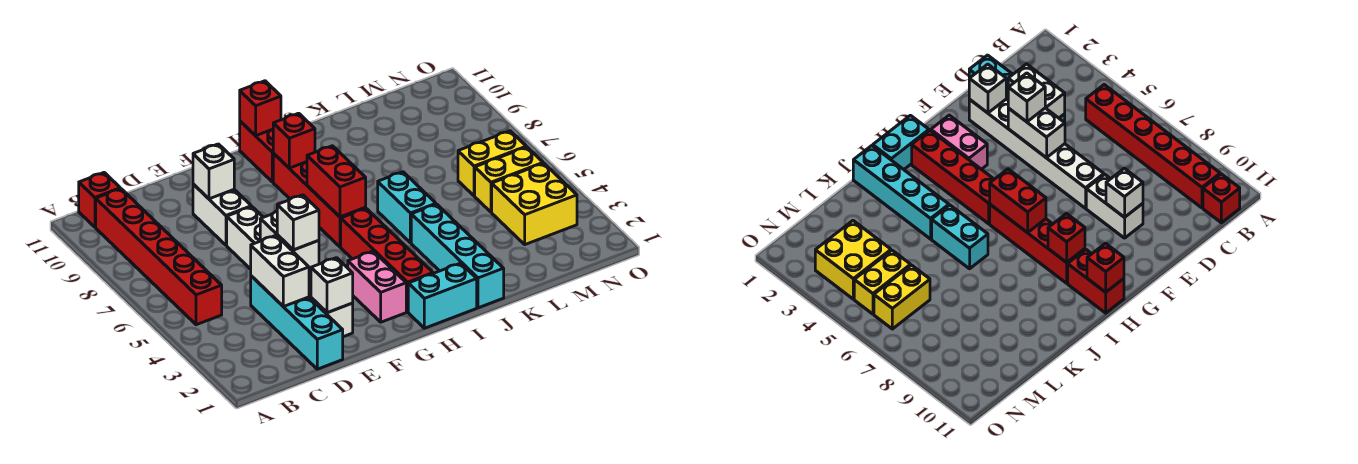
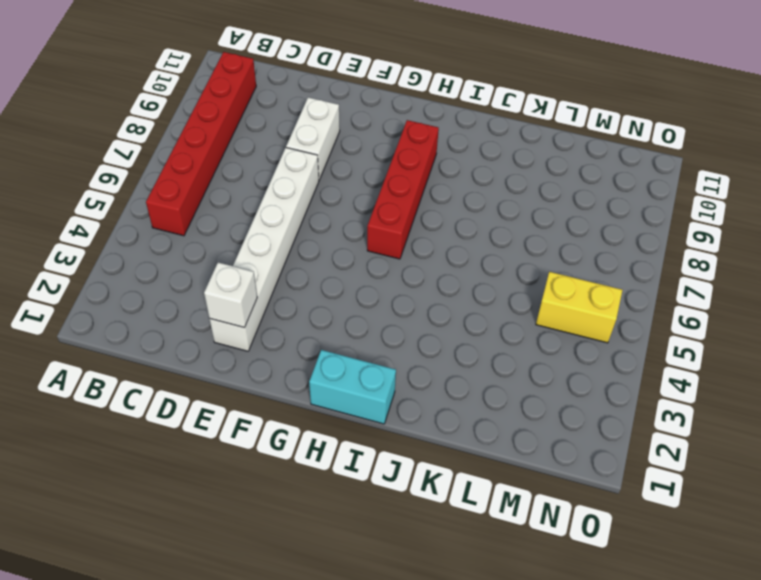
none -> red 1x1 brick [79,173,120,227]
none -> cyan 1x4 brick [251,276,343,369]
none -> pink 1x2 brick [348,251,406,322]

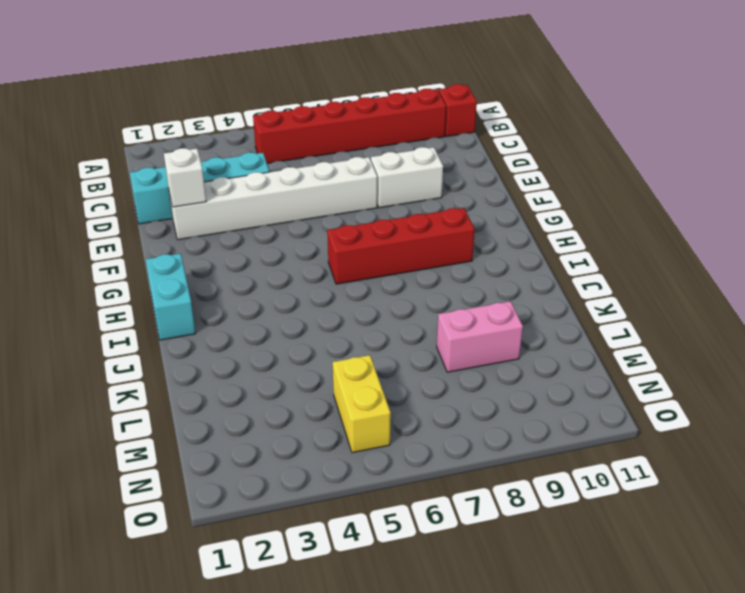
pink 1x2 brick [437,301,523,372] -> pink 1x2 brick moved to [348,251,406,322]
none -> red 1x4 brick [341,209,433,312]
none -> red 1x2 brick [240,121,273,182]
none -> cyan 1x4 brick [411,204,504,308]

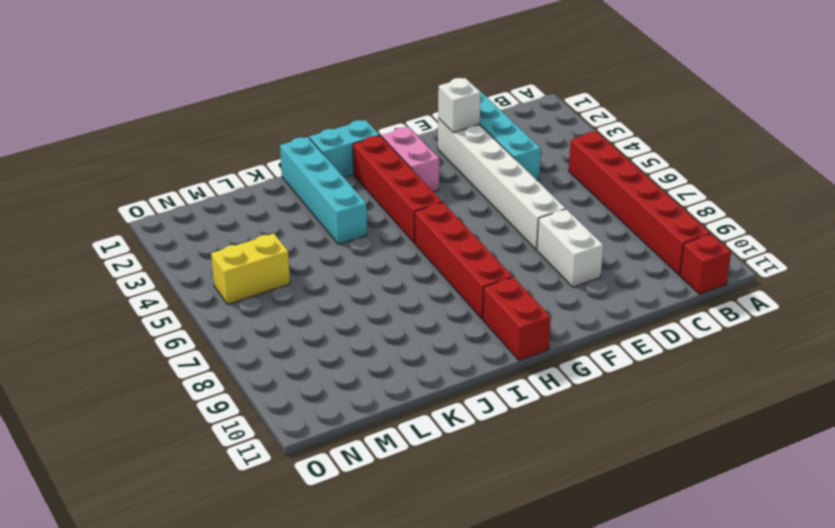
none -> cyan 1x2 brick [378,172,436,243]
none -> yellow 2x2 brick [492,163,577,244]
none -> yellow 1x2 brick [458,131,526,196]

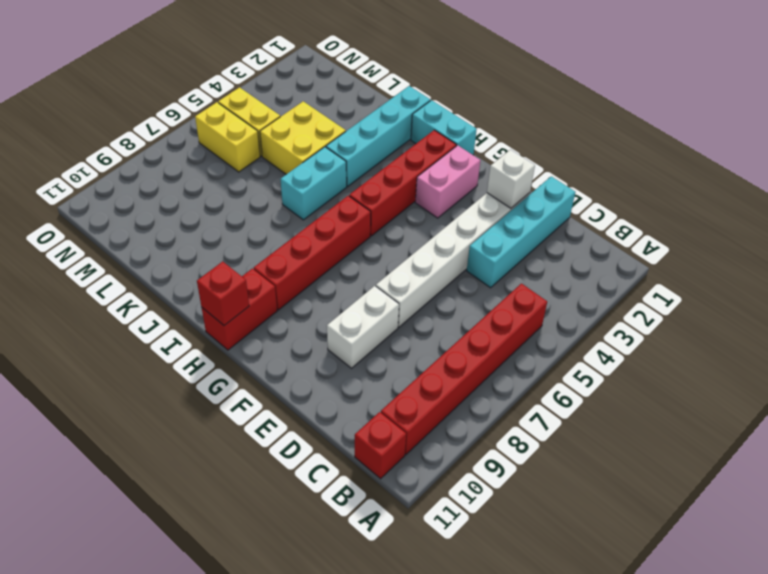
yellow 2x2 brick [260,101,346,174] -> yellow 2x2 brick moved to [492,163,577,244]
none -> white 1x2 brick [251,236,309,307]
none -> white 1x2 brick [260,211,319,274]
none -> white 1x1 brick [193,144,234,199]

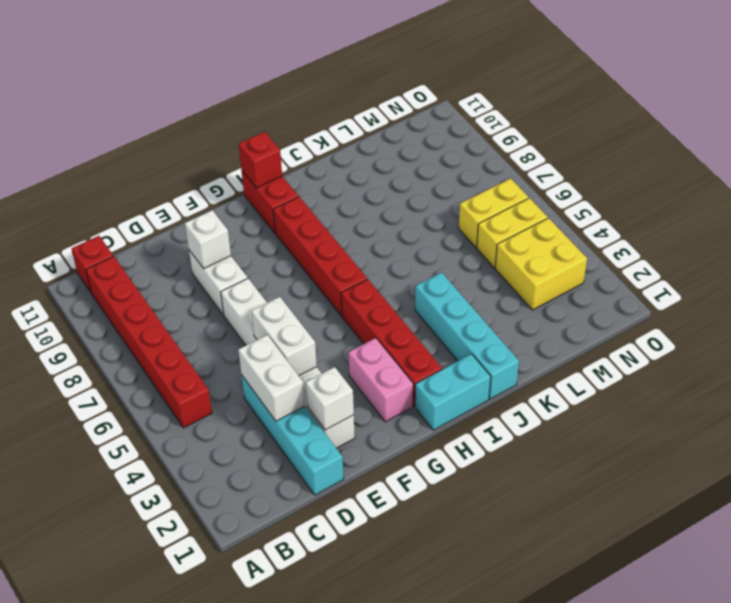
none -> cyan 1x2 brick [378,172,436,243]
none -> red 1x2 brick [307,146,366,217]
none -> red 1x1 brick [273,113,315,168]

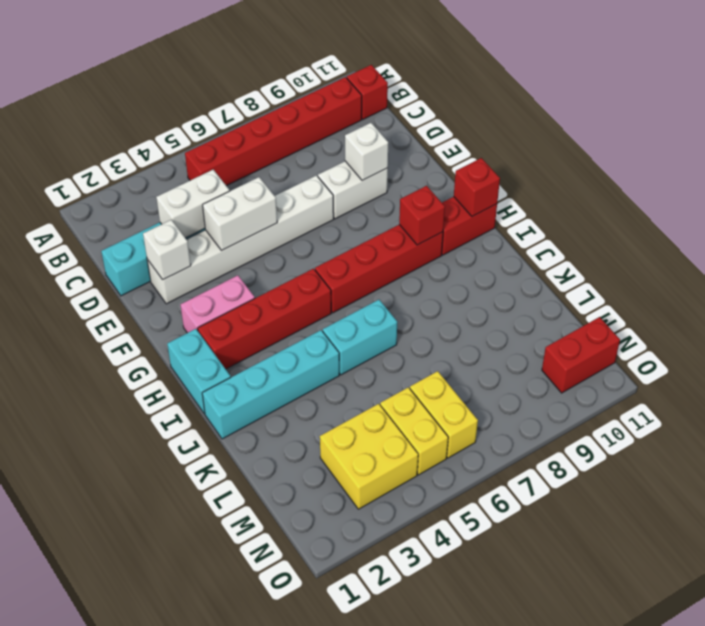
red 1x2 brick [542,317,620,393] -> red 1x2 brick moved to [307,146,366,217]
none -> white 1x1 brick [277,195,319,250]

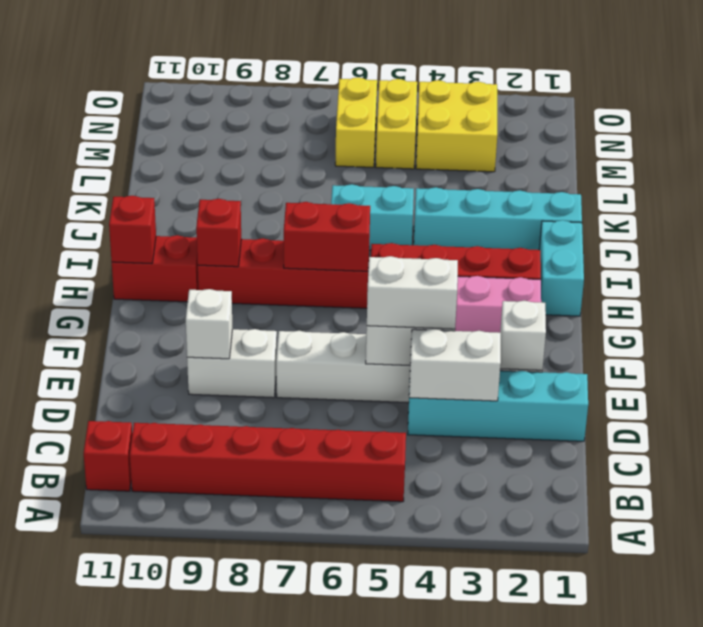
white 1x2 brick [367,256,458,329] -> white 1x1 brick [277,195,319,250]

